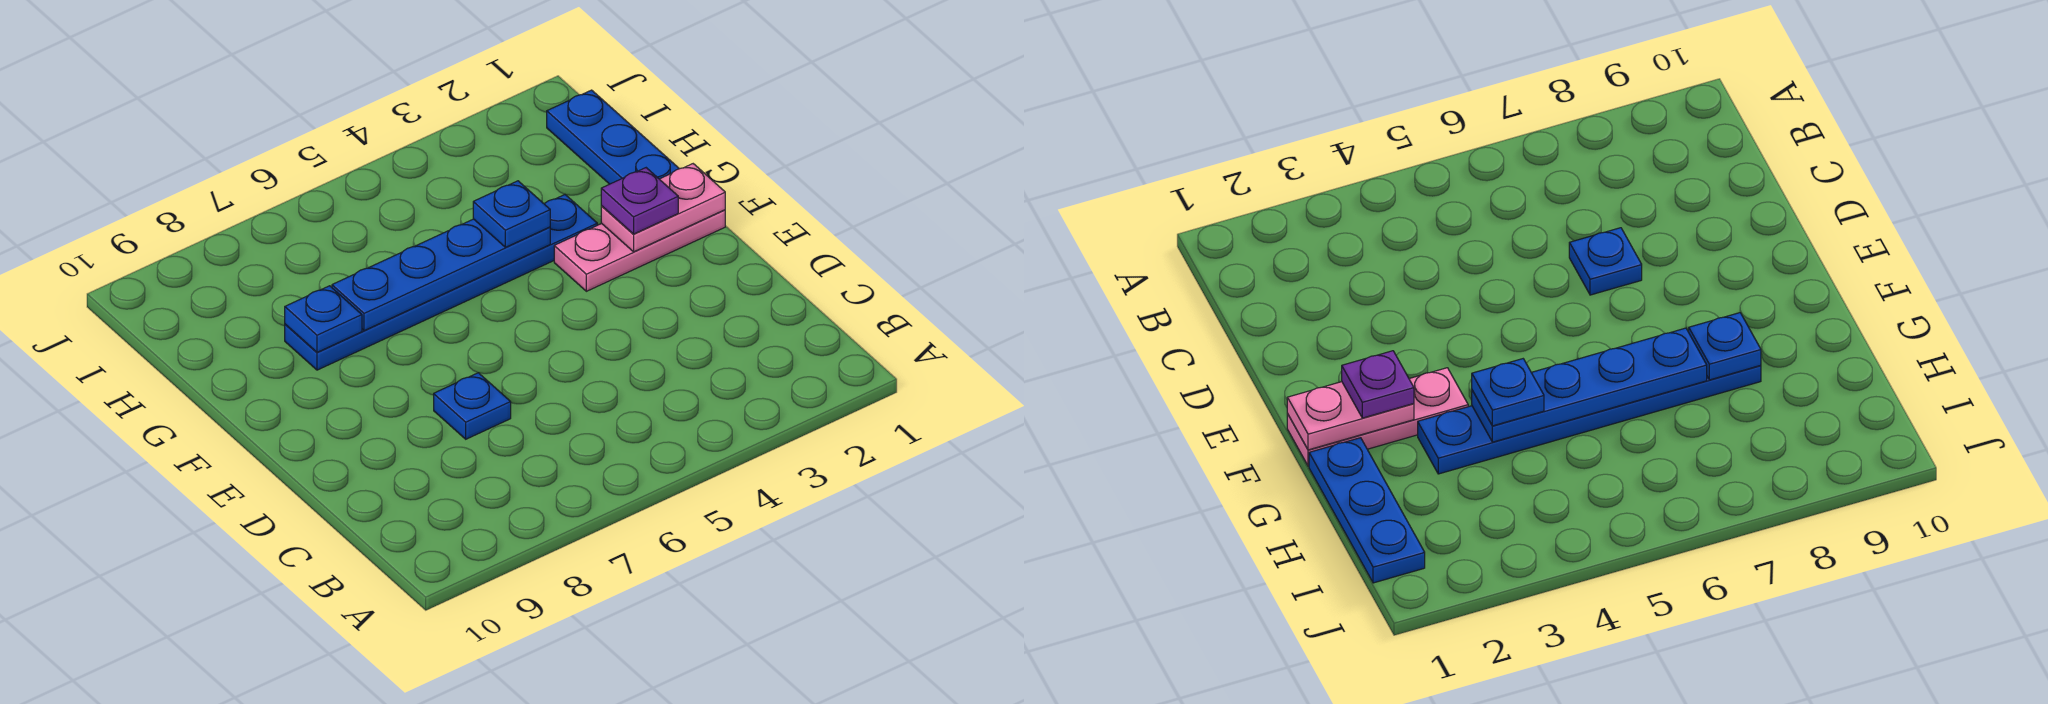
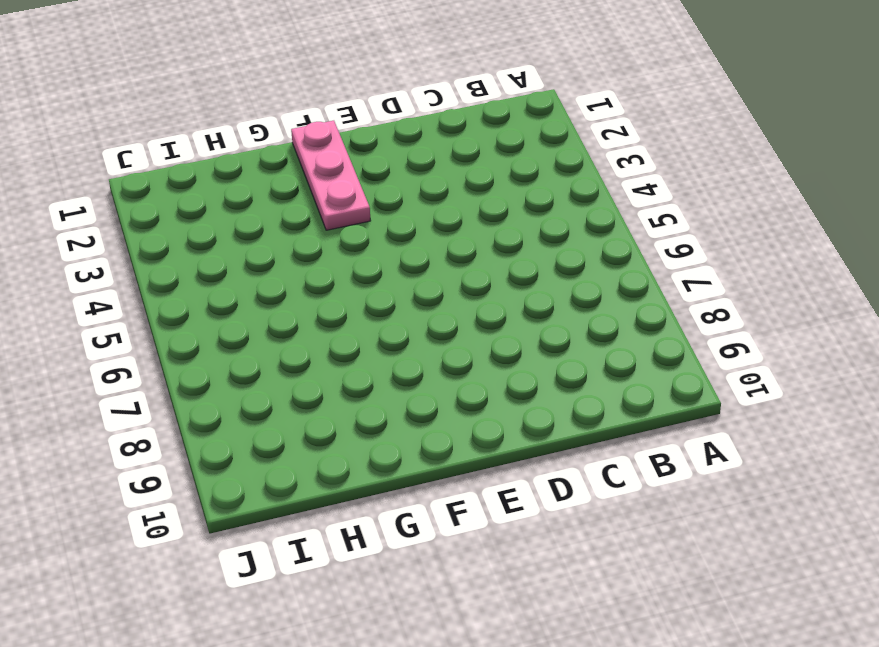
none -> blue 1x1 plate [434,373,511,439]
none -> blue 1x3 plate [547,90,679,184]

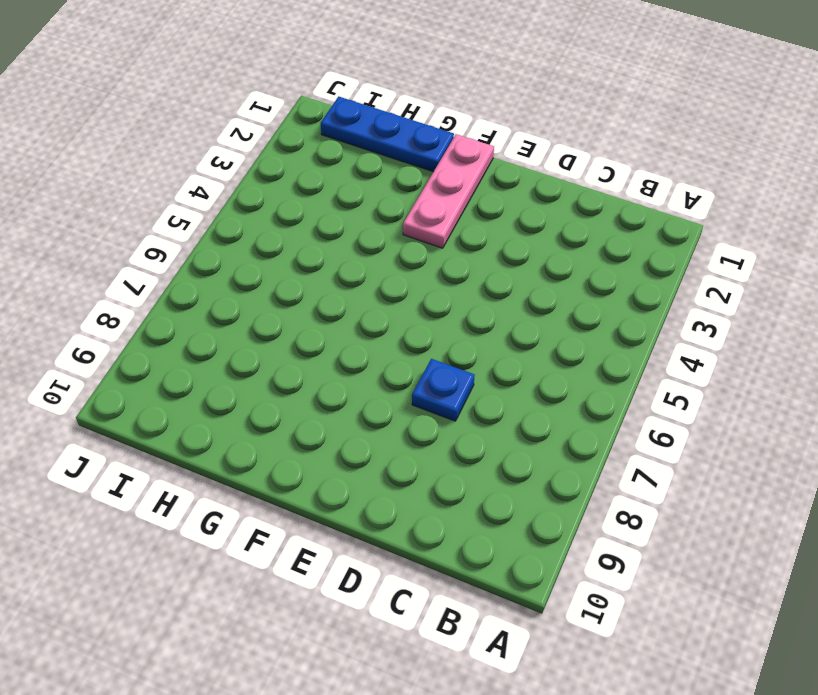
none -> blue 1x6 plate [285,195,597,370]
none -> pink 1x2 plate [601,164,725,252]

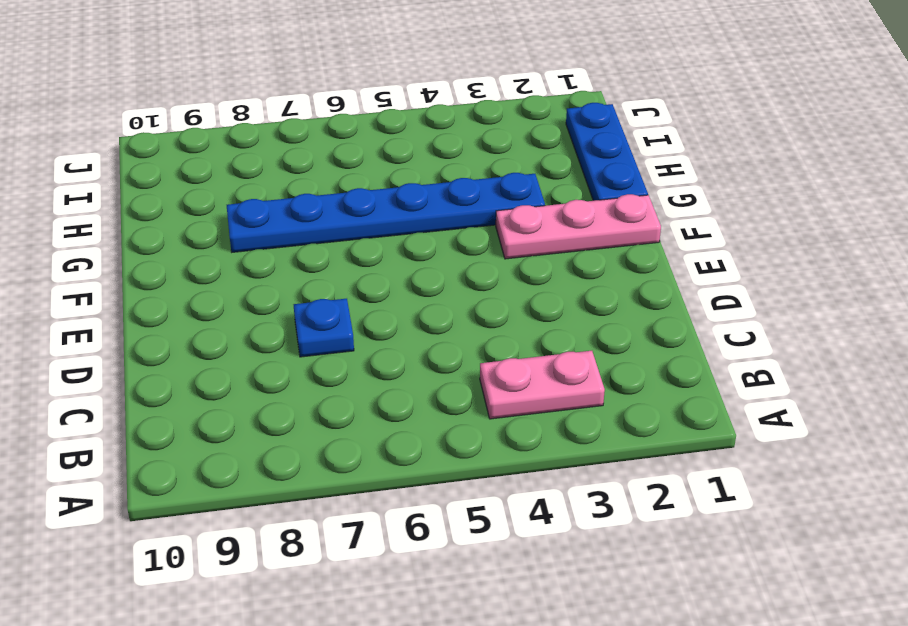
pink 1x2 plate [480,351,605,419] -> pink 1x2 plate moved to [601,164,725,252]
none -> blue 1x4 plate [332,219,550,331]
none -> blue 1x1 plate [285,286,362,352]

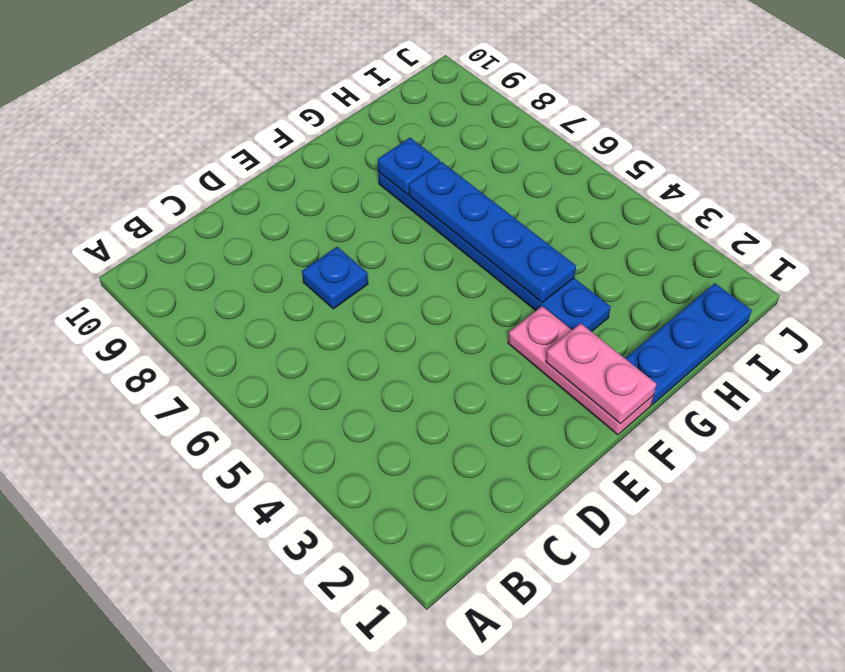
none -> purple 1x1 plate [601,168,678,234]
none -> blue 1x1 plate [473,181,550,247]

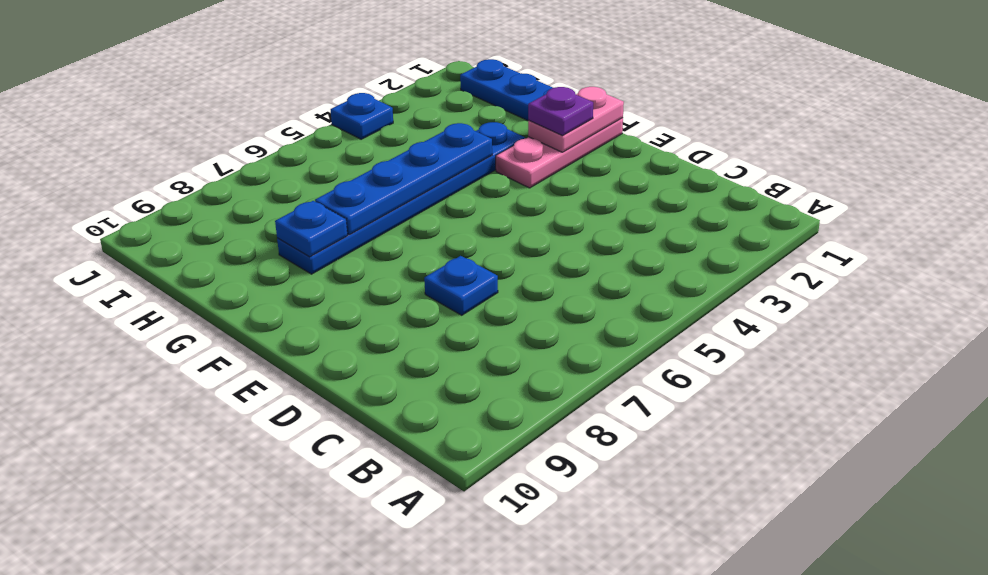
blue 1x1 plate [331,93,393,139] -> blue 1x1 plate moved to [473,181,550,247]

